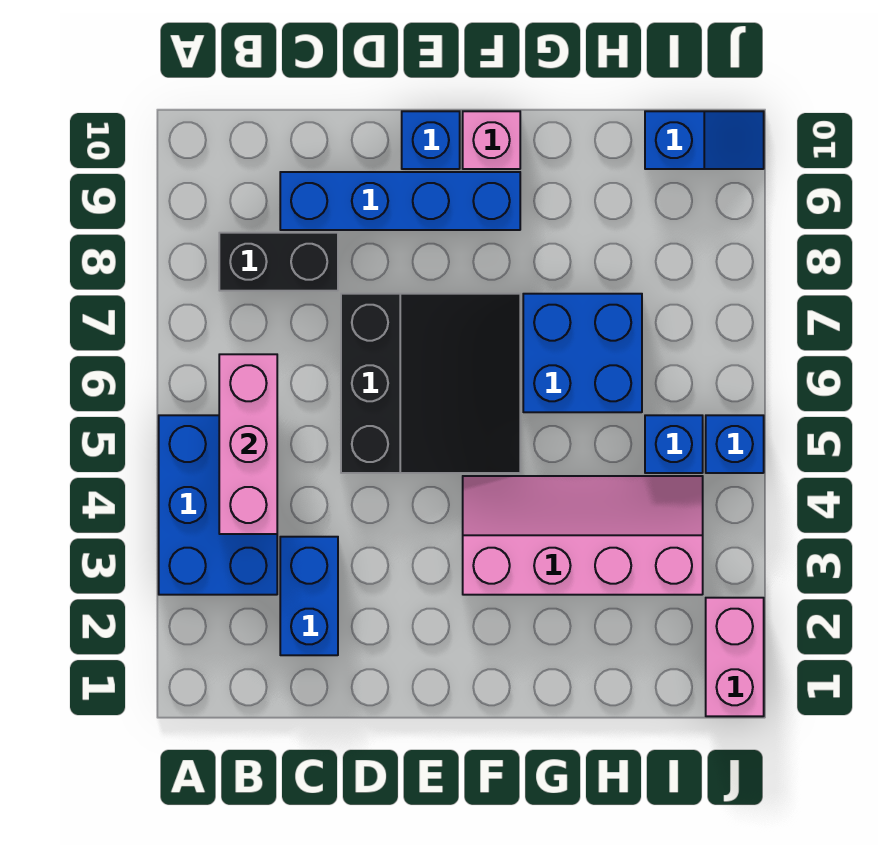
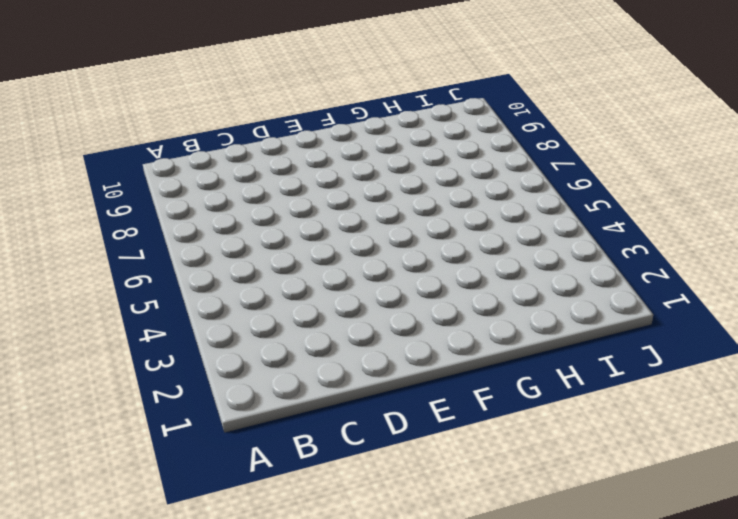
none -> blue 2x3 brick [159,415,277,595]
none -> black 1x2 brick [219,233,338,291]
none -> blue 1x2 brick [280,537,338,655]

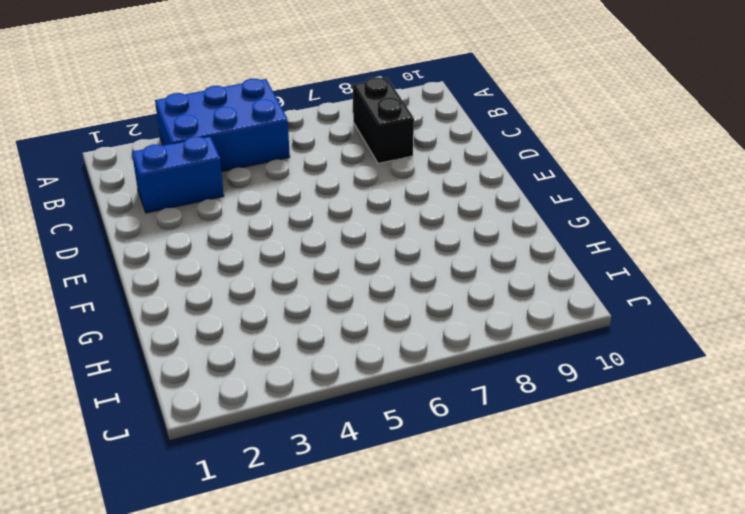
none -> blue 1x4 brick [280,172,520,230]
none -> black 3x3 slope [341,294,520,473]
none -> blue 1x1 brick [402,111,460,169]

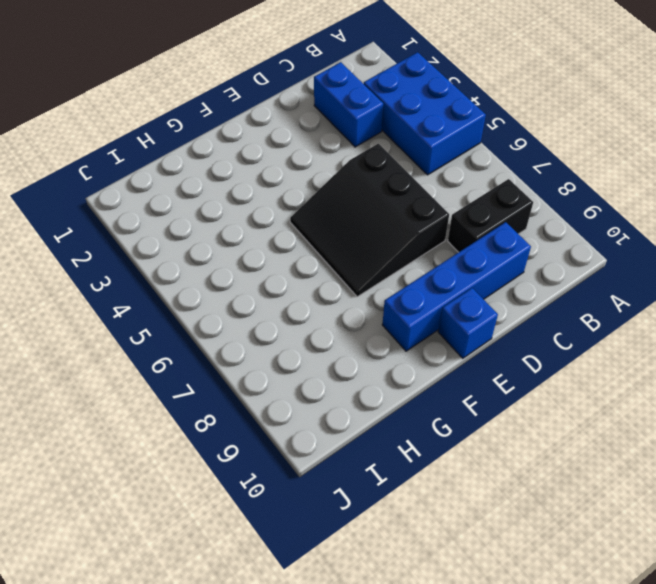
none -> pink 2x4 slope [463,476,703,595]
none -> pink 1x1 brick [463,111,520,169]
none -> blue 2x2 brick [523,294,642,412]

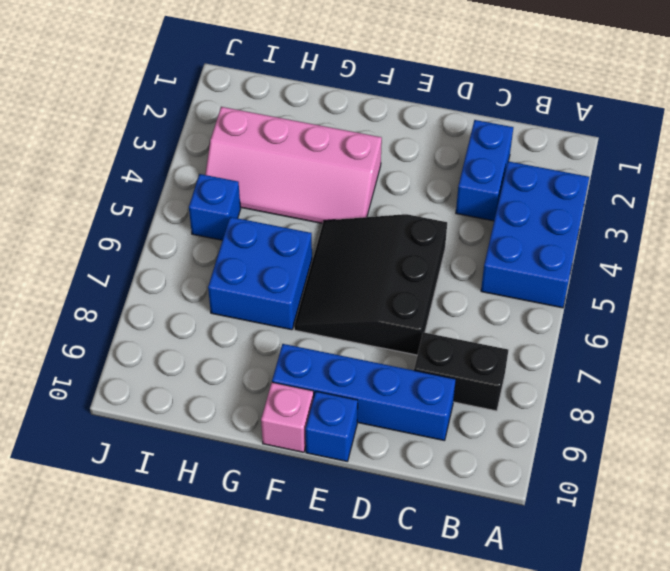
none -> blue 1x2 slope [645,111,764,169]
none -> pink 1x2 brick [706,598,764,716]
none -> blue 1x1 brick [706,415,764,473]

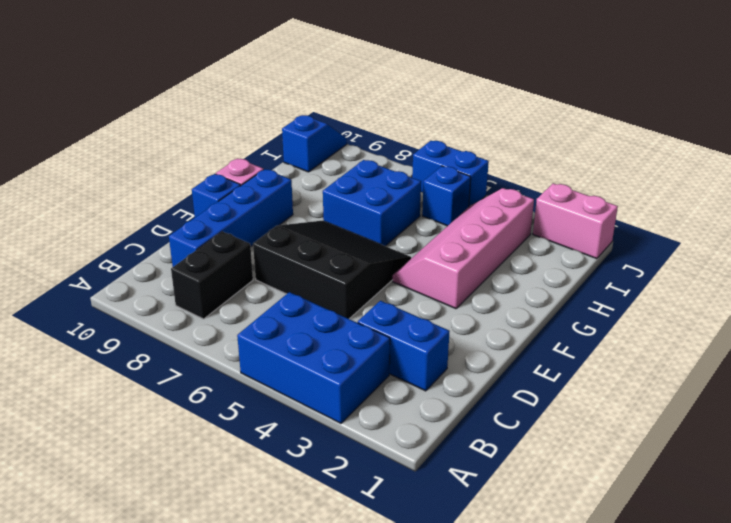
blue 1x2 brick [412,141,489,206] -> blue 1x1 brick [706,415,764,473]
none -> pink 1x3 brick [219,354,277,534]

